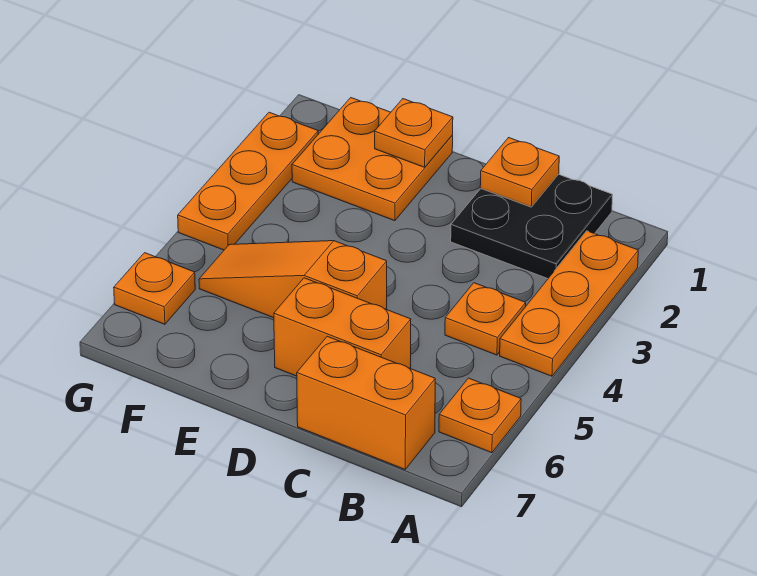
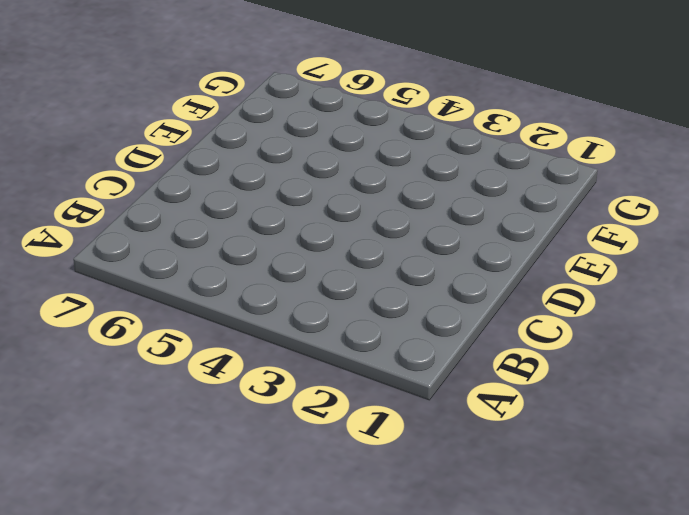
none -> orange 1x3 plate [500,231,638,376]
none -> orange 1x1 plate [439,378,521,453]
none -> black 2x2 plate [451,174,613,279]

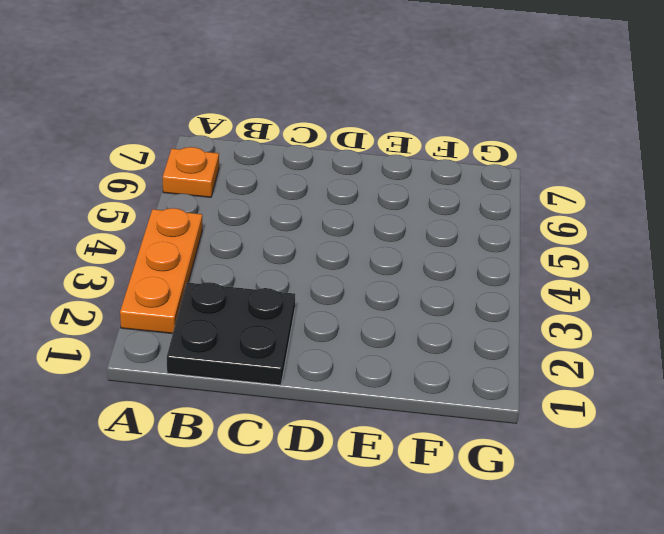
none -> orange 1x1 plate [445,283,526,355]
none -> orange 1x2 brick [297,336,435,469]
none -> orange 1x2 brick [274,278,411,376]

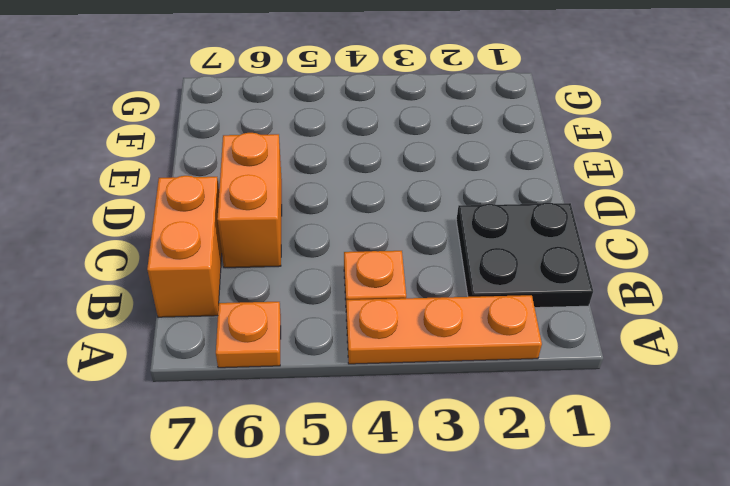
none -> orange 1x3 slope [199,241,387,318]
none -> orange 2x2 plate [292,98,453,221]
none -> orange 1x3 plate [178,112,318,250]

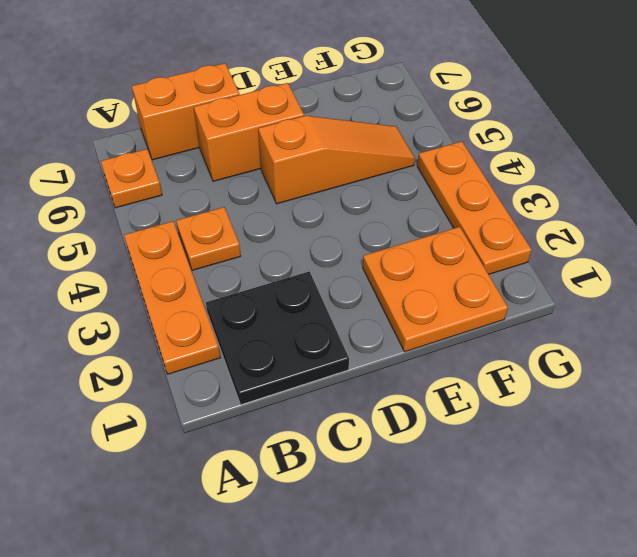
none -> orange 1x1 plate [114,253,195,324]
none -> orange 1x1 plate [480,138,559,207]
none -> orange 1x1 plate [375,99,453,167]

